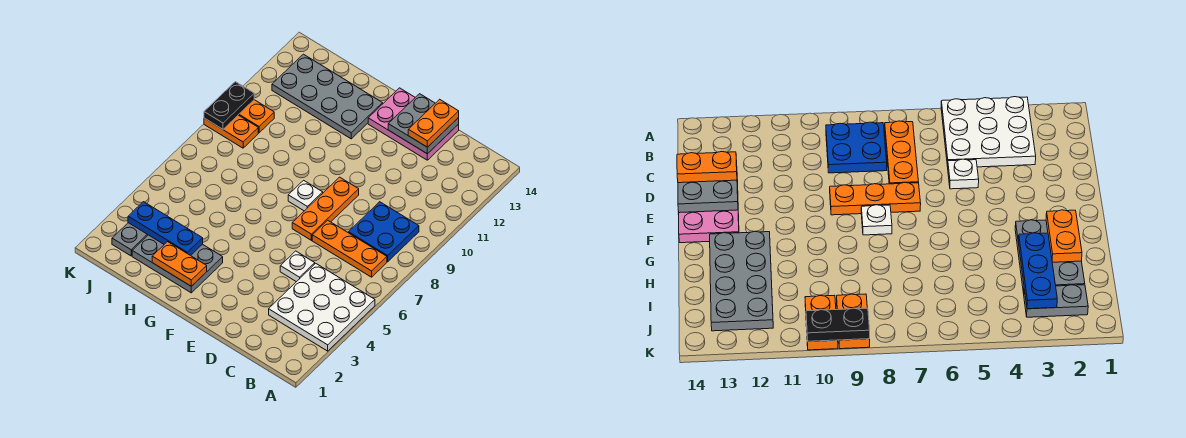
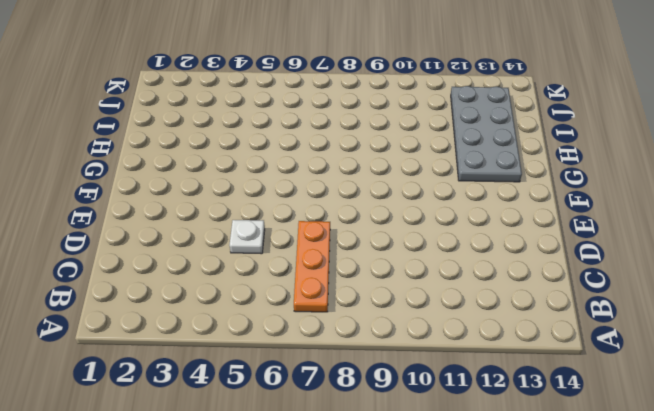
none -> white 3x3 plate [269,263,375,351]
none -> blue 2x2 plate [348,202,419,262]
none -> pink 2x3 plate [368,88,459,160]

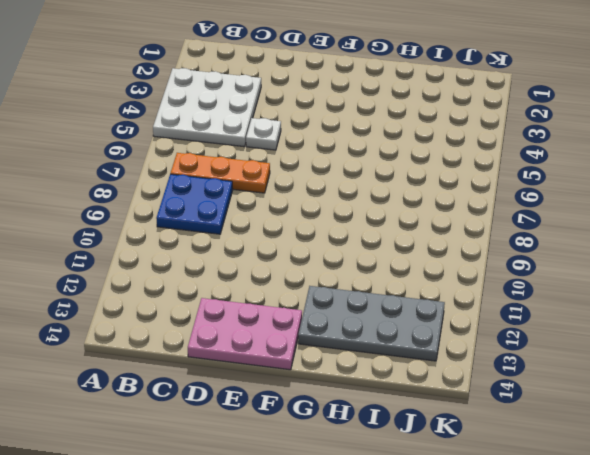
none -> orange 1x3 plate [292,177,359,240]
none -> white 1x1 plate [288,180,323,211]
none -> grey 2x3 plate [132,235,223,293]

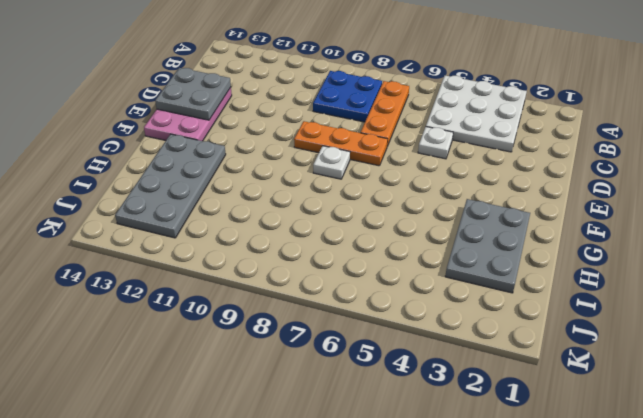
none -> grey 1x2 plate [112,223,148,256]
none -> orange 1x2 plate [204,115,258,148]
none -> orange 1x2 plate [239,100,274,133]

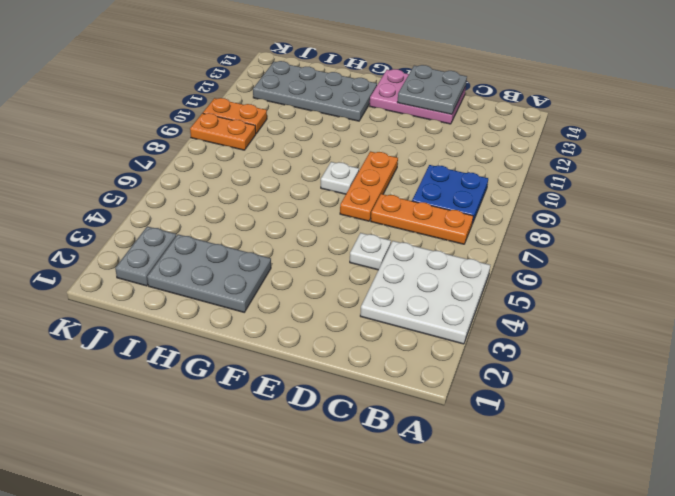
none -> orange 1x2 plate [152,242,207,286]
none -> blue 1x3 plate [128,202,203,256]
none -> black 1x2 plate [204,82,254,129]

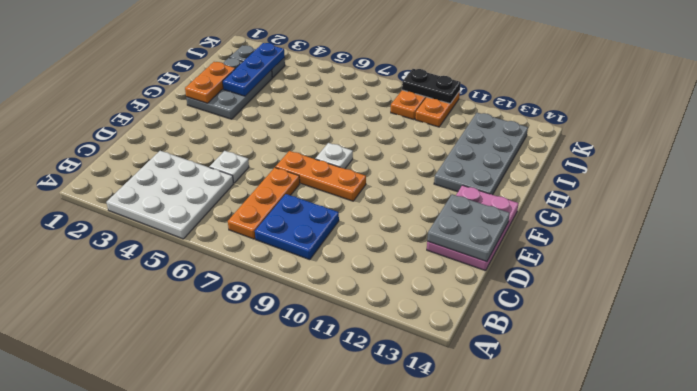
none -> orange 1x2 plate [408,99,459,147]

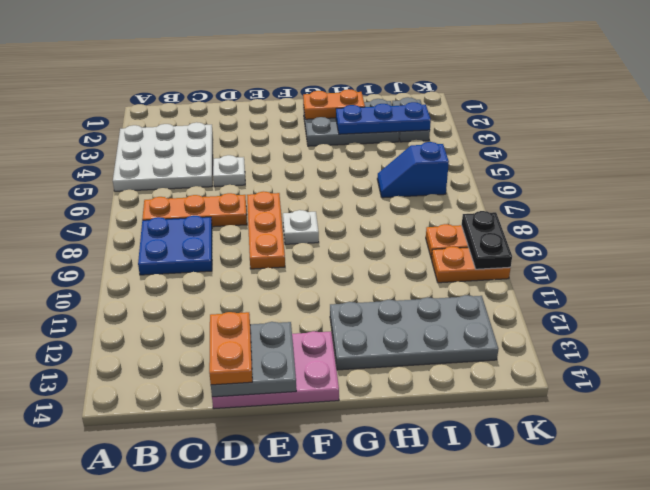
blue 1x2 slope [377,142,449,198] -> none

